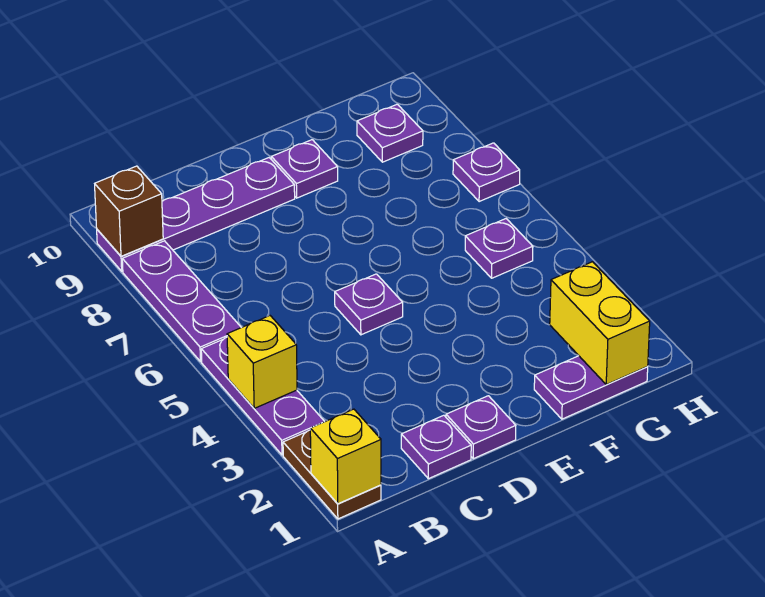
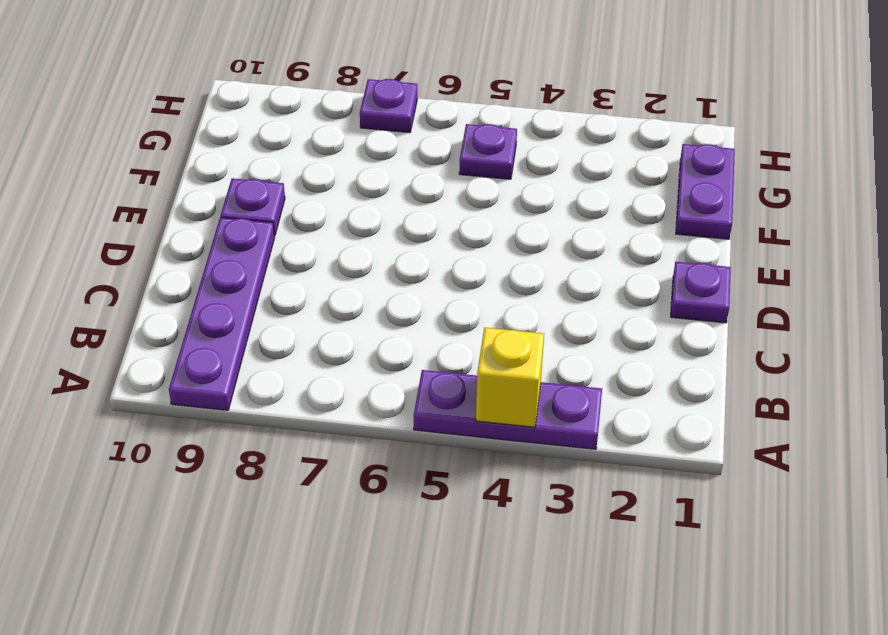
none -> brown 1x2 plate [283,430,381,519]
none -> purple 1x3 plate [122,241,241,361]
none -> purple 1x1 plate [401,415,471,479]

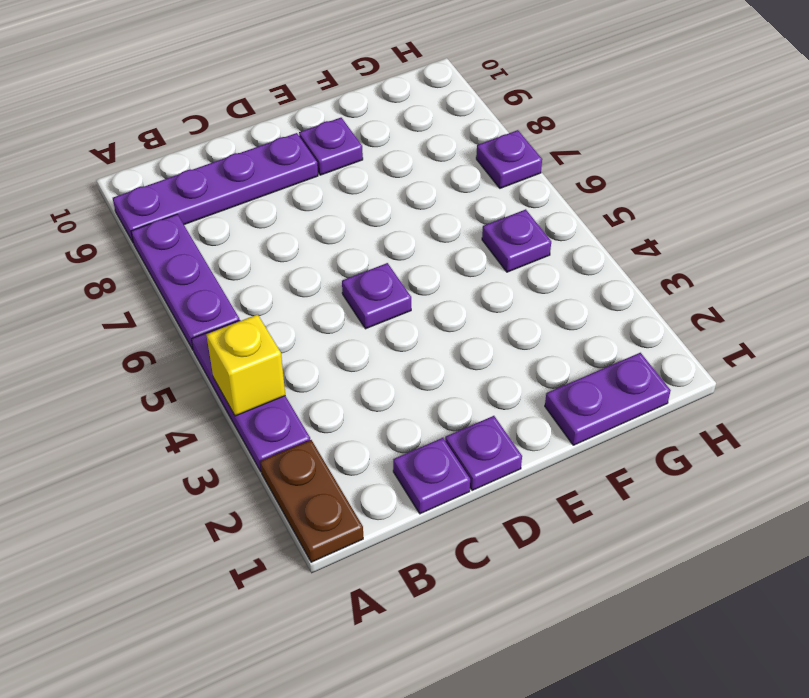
none -> purple 1x1 plate [357,104,423,162]
none -> yellow 1x1 brick [310,409,381,504]
none -> brown 1x1 brick [95,166,163,256]

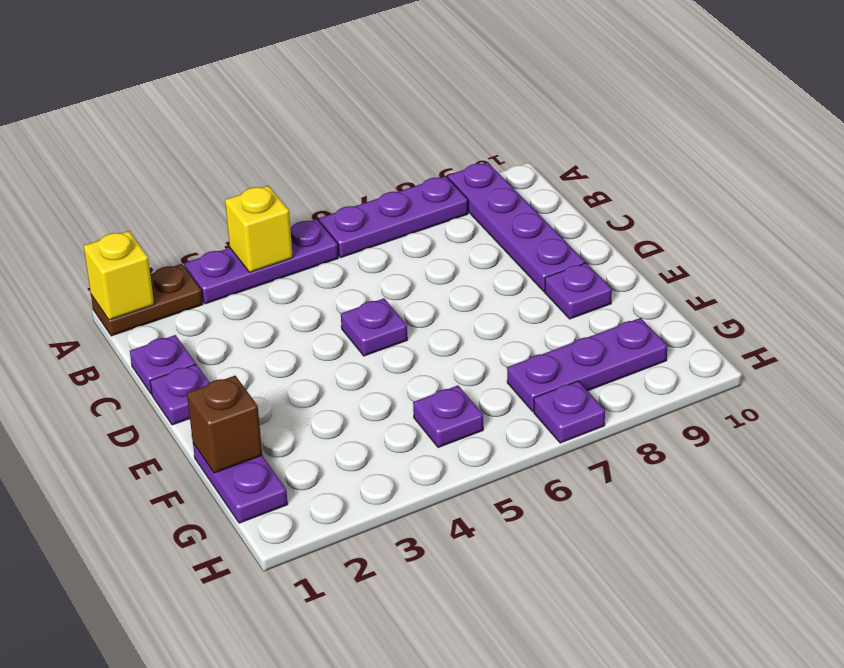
brown 1x1 brick [187,376,262,473] -> brown 1x1 brick moved to [95,166,163,256]
purple 1x3 plate [507,318,667,411] -> purple 1x1 plate [357,104,423,162]
none -> yellow 1x2 brick [550,262,650,385]

